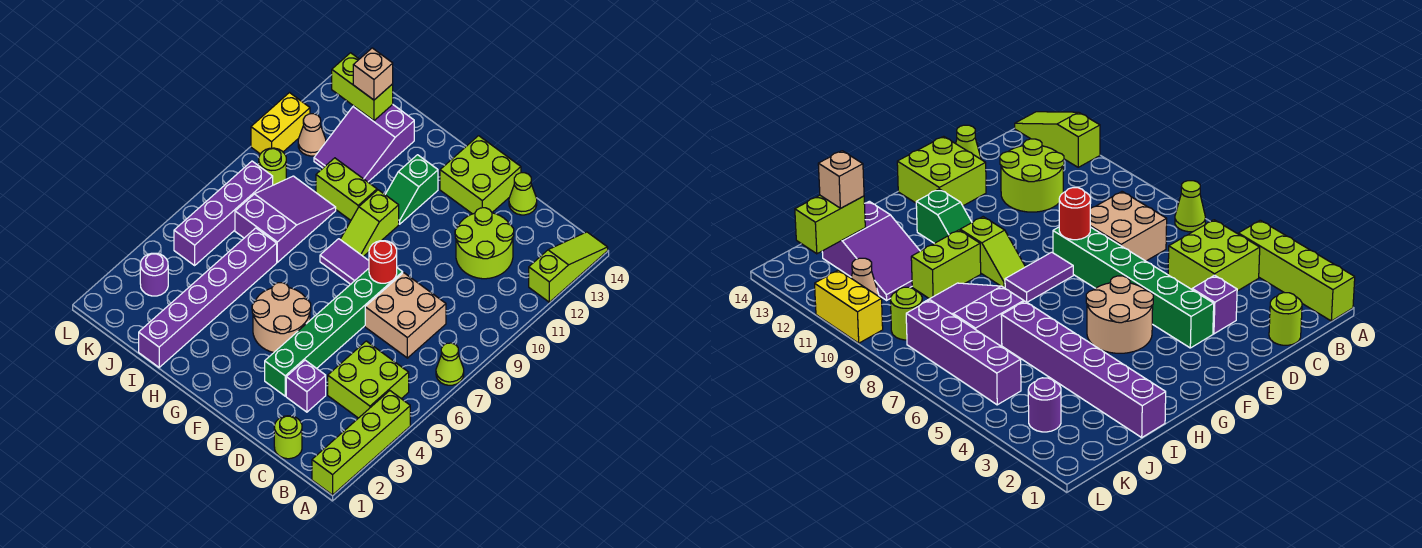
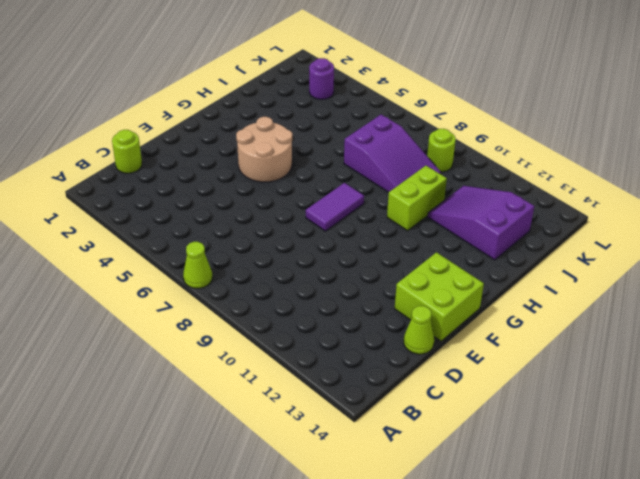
none -> lime 1x4 brick [312,391,410,495]
none -> lime 1x3 slope [529,232,608,302]
none -> lime 2x2 brick [328,341,409,418]

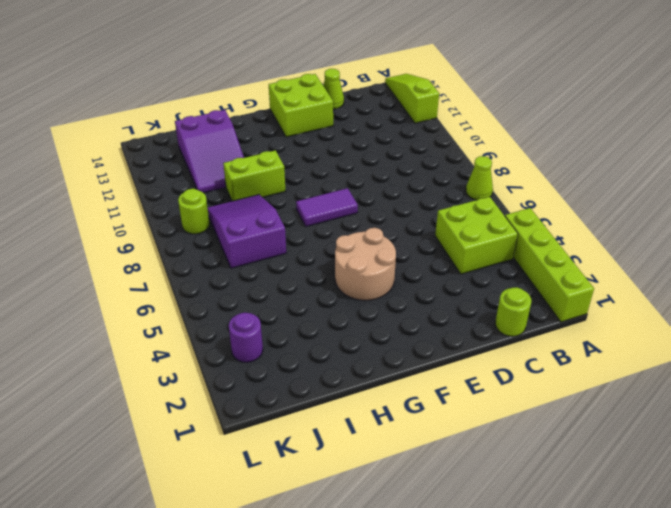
none -> tan 2x2 brick [365,273,446,358]
none -> lime 2x2 round brick [455,208,514,279]
none -> purple 1x1 brick [286,360,326,412]

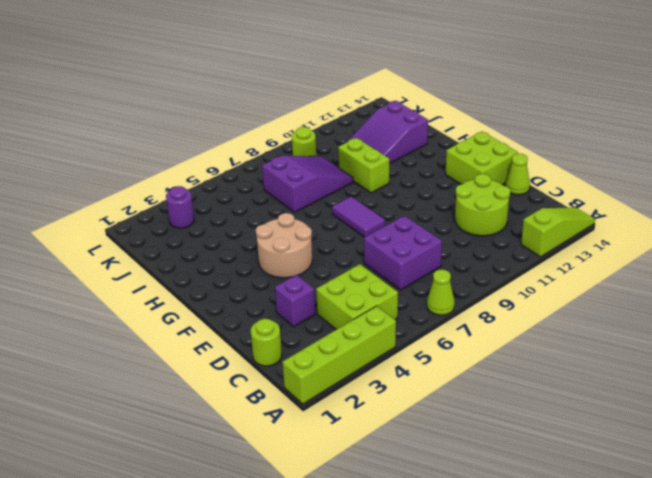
purple 2x2 brick [364,216,442,290] -> tan 2x2 brick [365,273,446,358]
none -> green 1x6 brick [265,268,403,396]
none -> lime 1x2 slope [340,190,399,257]
none -> green 1x2 slope [385,155,438,224]

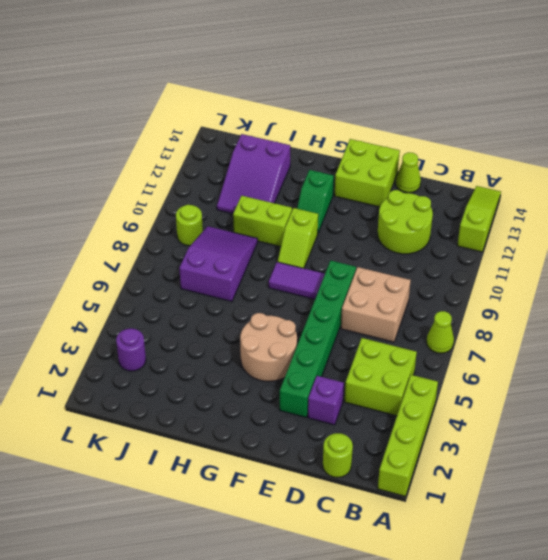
none -> purple 1x6 brick [139,228,277,367]
none -> purple 1x4 brick [174,161,273,265]
none -> tan 1x1 cone [298,114,326,156]

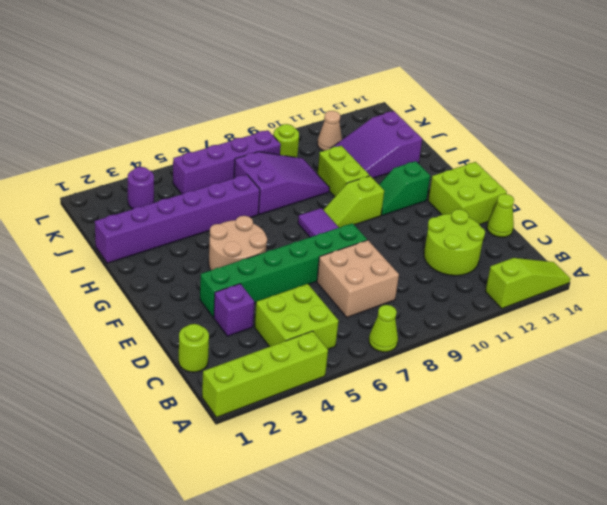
none -> yellow 1x2 brick [251,93,310,154]
none -> red 1x1 round brick [369,241,397,283]
none -> lime 1x2 brick [332,53,393,121]

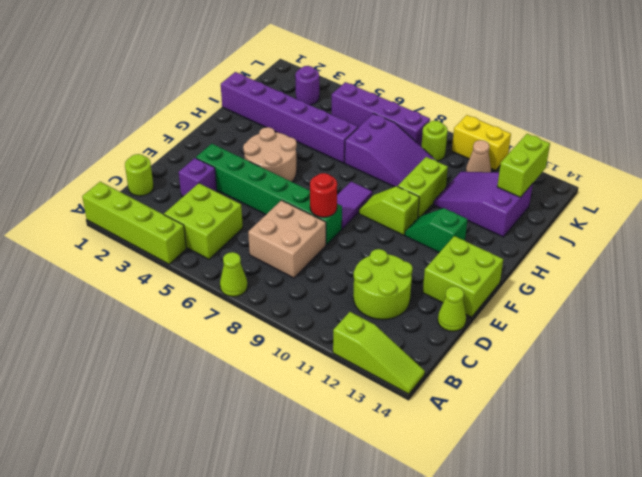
none -> tan 1x1 brick [353,48,393,100]

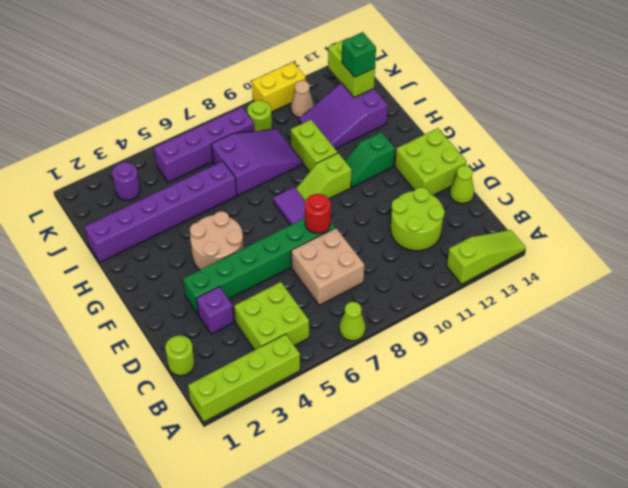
green 1x1 brick [342,32,376,77] -> tan 1x1 brick [353,48,393,100]

